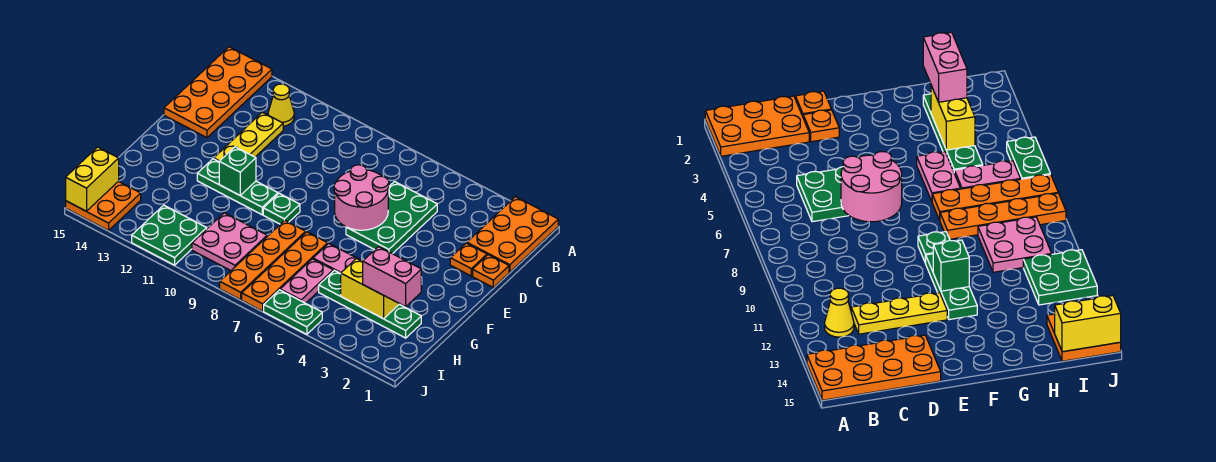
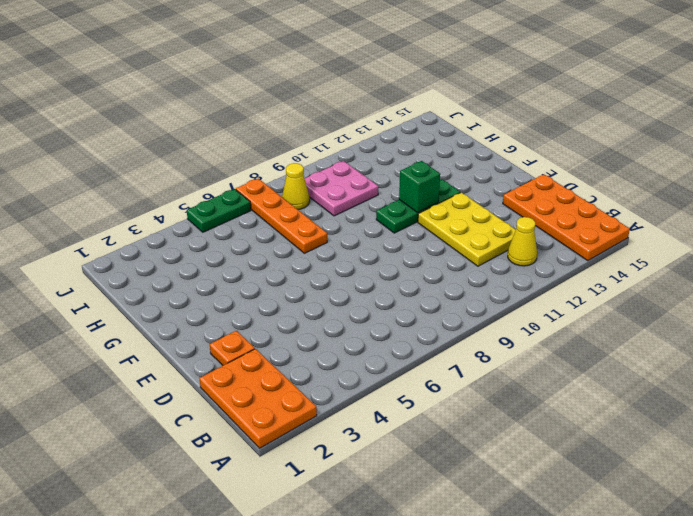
yellow 2x3 plate [418,192,516,266] -> yellow 1x3 plate [214,112,283,162]
yellow 1x1 cone [282,163,310,209] -> orange 1x4 plate [220,220,306,300]
none -> green 2x3 plate [346,182,437,254]
none -> orange 1x1 plate [473,255,509,288]
none -> green 1x1 plate [263,193,300,224]

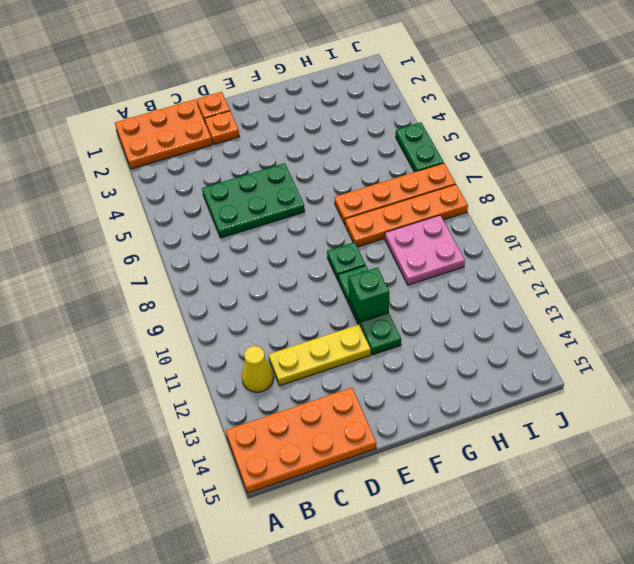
none -> pink 1x2 plate [313,244,363,274]
none -> green 1x4 plate [319,270,421,338]
none -> pink 1x2 plate [280,259,333,303]

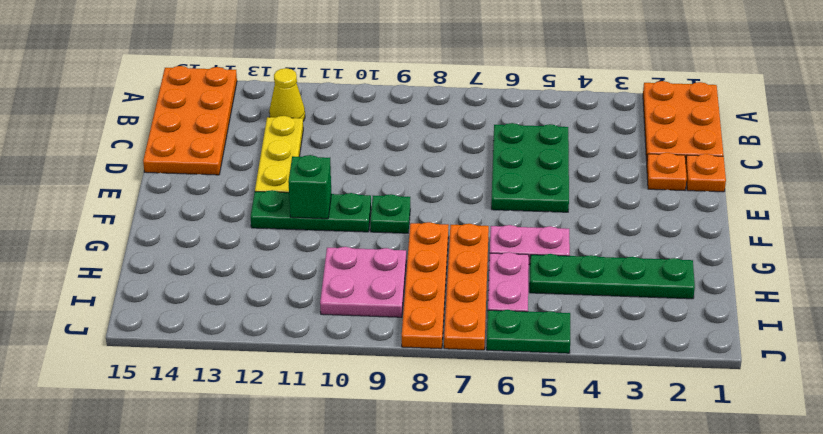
none -> green 2x2 plate [132,205,207,265]
none -> orange 2x2 plate [66,181,141,231]
none -> pink 2x2 round brick [334,165,389,230]

